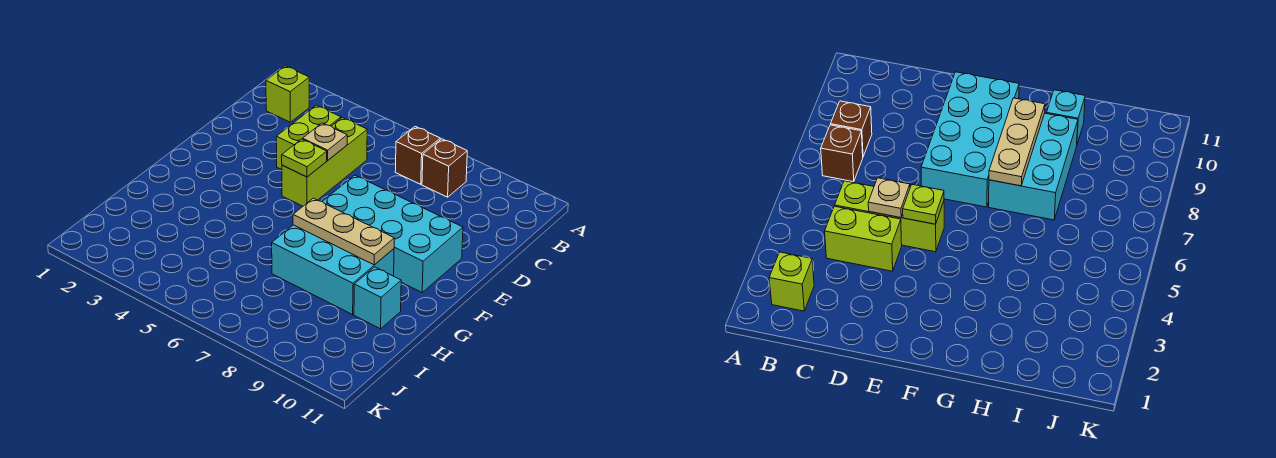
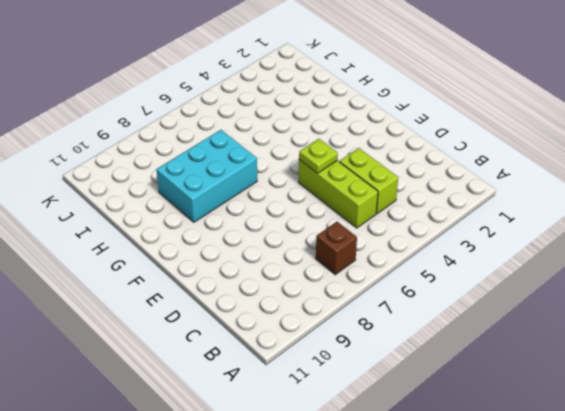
none -> lime 1x1 brick [266,66,309,122]
none -> brown 1x1 brick [422,139,467,197]

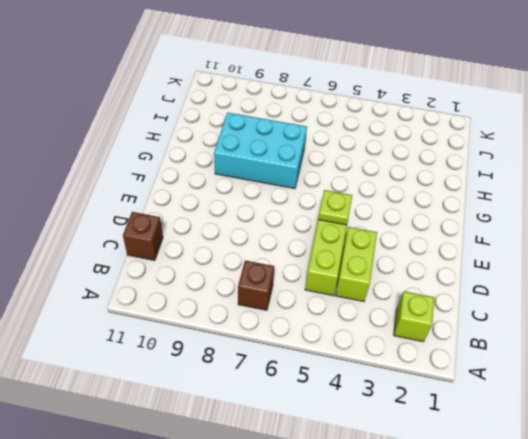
brown 1x1 brick [123,212,163,261] -> brown 1x1 brick moved to [422,139,467,197]
none -> cyan 2x4 brick [322,175,463,292]
none -> cyan 1x1 brick [354,267,401,329]

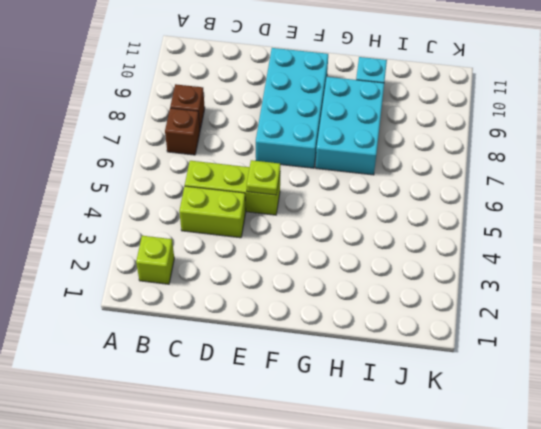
none -> tan 1x1 plate [303,123,347,160]
none -> tan 1x3 plate [293,198,394,265]

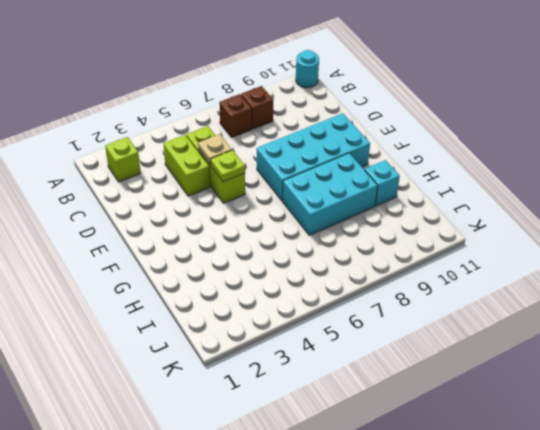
cyan 1x1 round brick [296,50,319,88] -> none
none -> tan 1x3 plate [293,198,394,265]

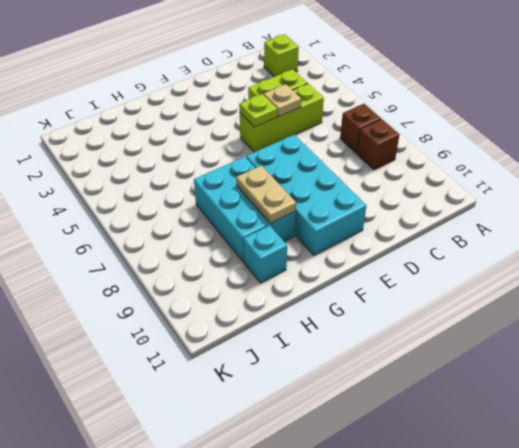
tan 1x2 plate [236,165,296,223] -> tan 1x3 plate [293,198,394,265]

